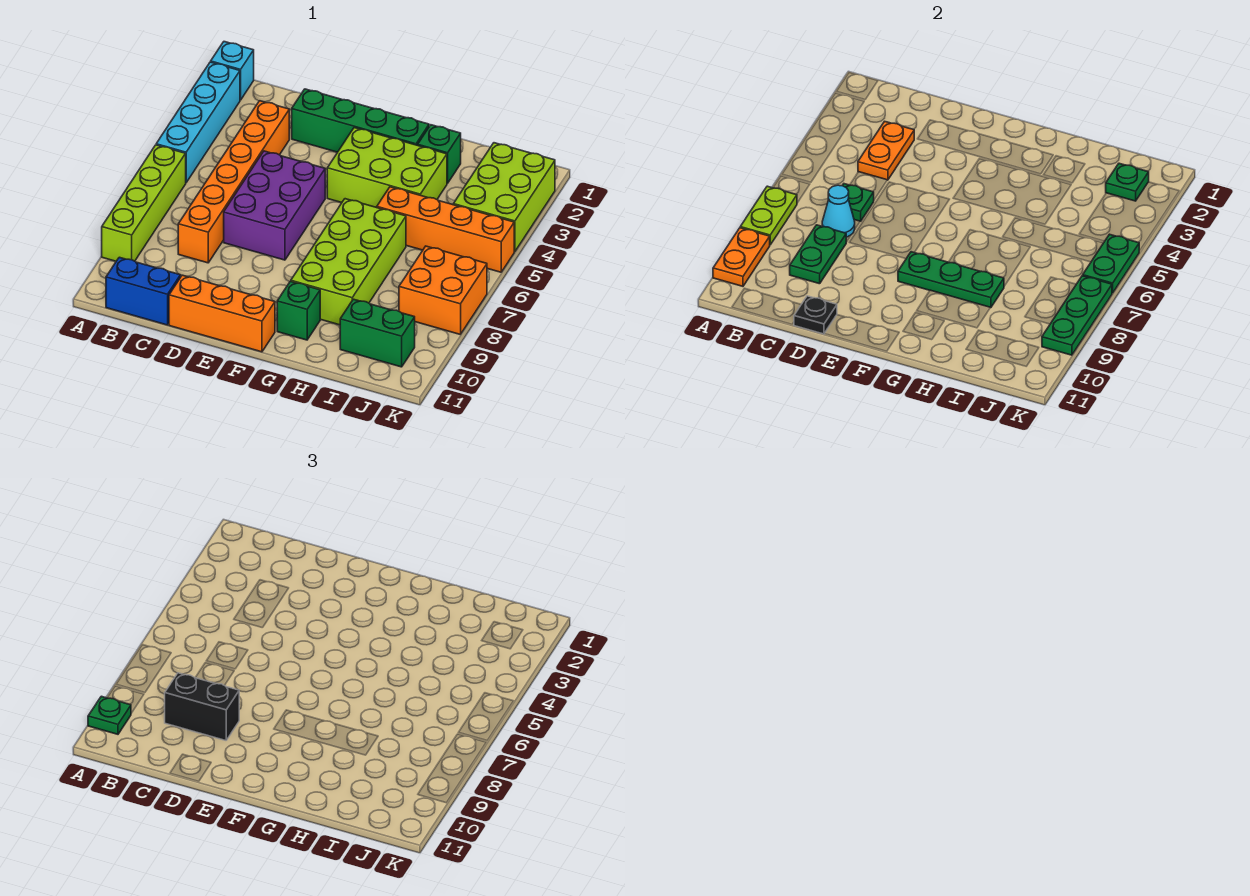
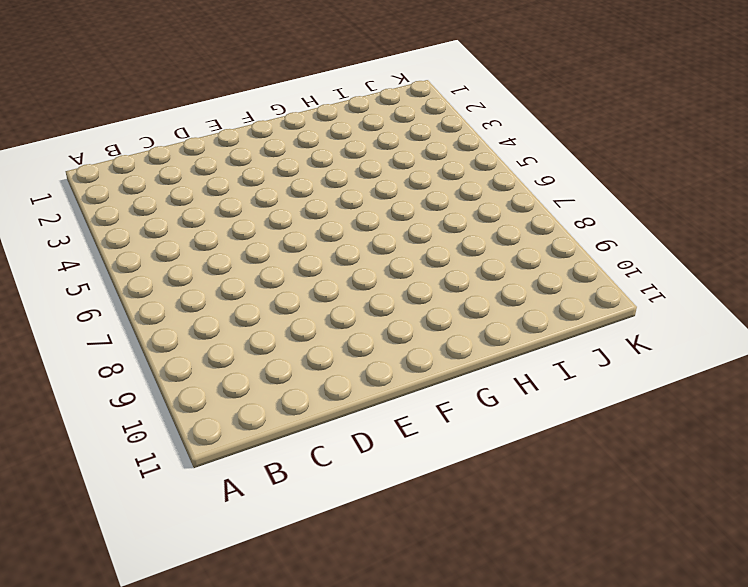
none -> cyan 1x1 brick [211,42,254,100]
none -> cyan 1x4 brick [156,62,240,182]
none -> lime 1x4 brick [102,145,186,261]

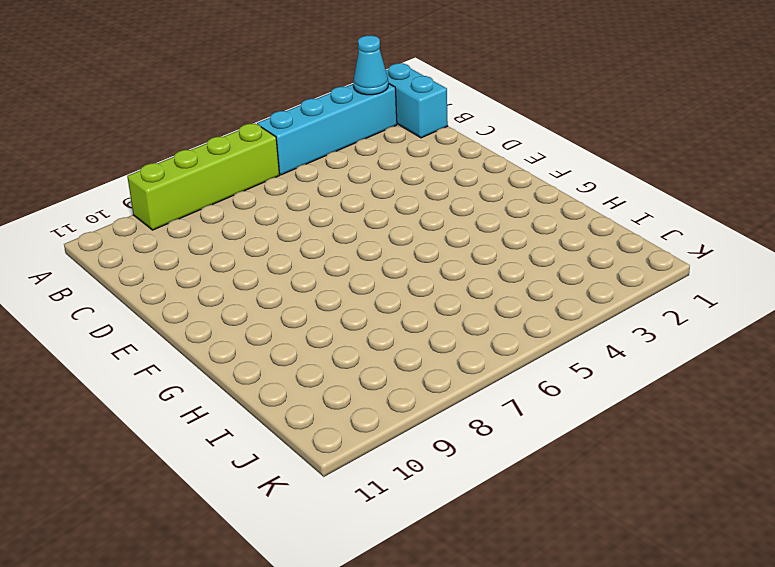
cyan 1x2 brick [386,63,448,138] -> cyan 1x1 brick [211,42,254,100]
cyan 1x1 cone [353,35,388,95] -> cyan 1x1 cone moved to [822,185,855,237]
none -> blue 1x2 brick [106,257,181,325]
none -> orange 1x6 brick [178,101,289,263]
none -> green 1x4 brick [292,89,429,152]

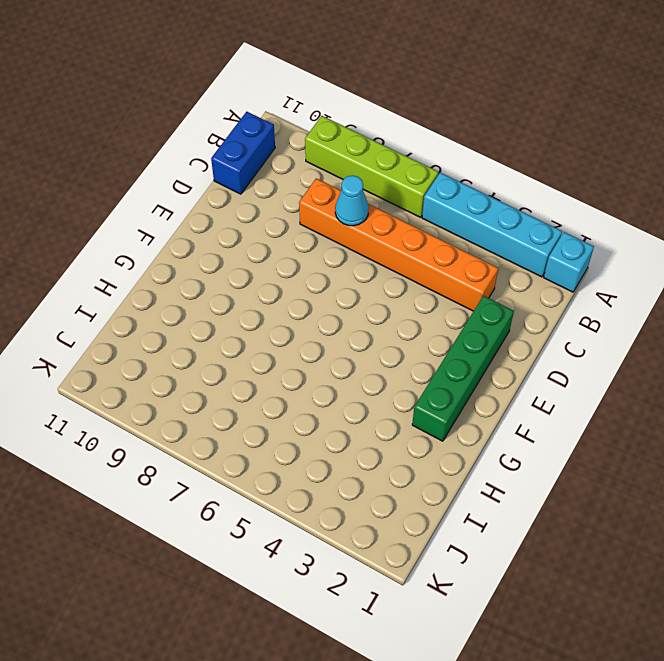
none -> purple 2x3 brick [224,151,325,260]
none -> orange 1x3 brick [169,275,275,352]
none -> lime 2x3 brick [327,128,447,207]

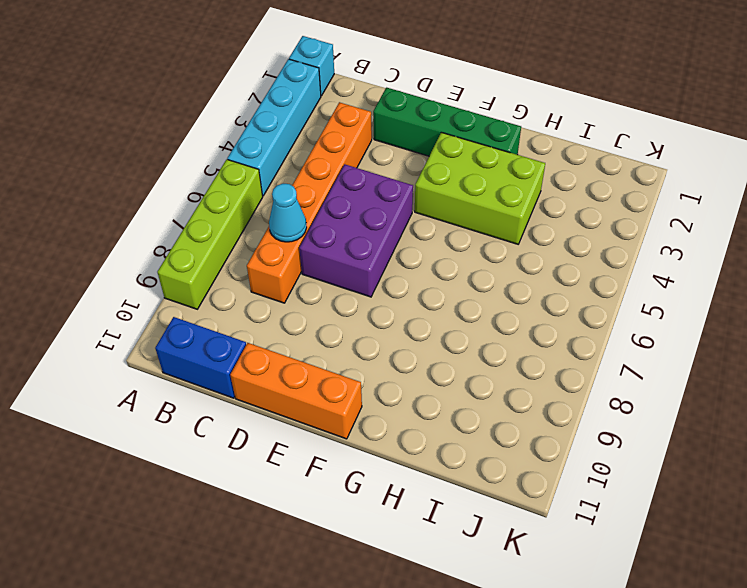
none -> lime 2x4 brick [291,199,406,325]
none -> green 1x1 brick [277,281,320,340]
none -> green 1x1 brick [418,125,461,183]

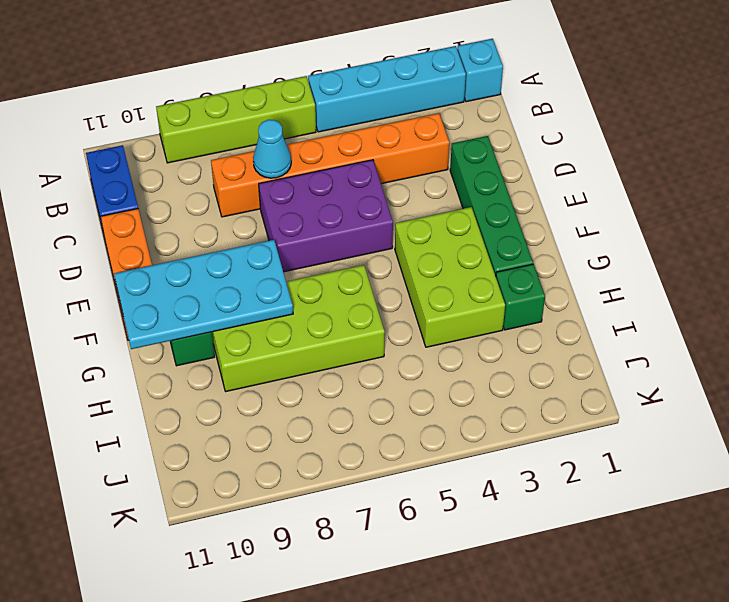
cyan 2x4 plate [114,240,293,349] -> green 1x3 plate [898,252,1004,308]
none -> orange 1x4 brick [377,187,514,272]
none -> green 1x2 brick [340,299,415,367]
none -> lime 2x3 brick [453,143,555,252]

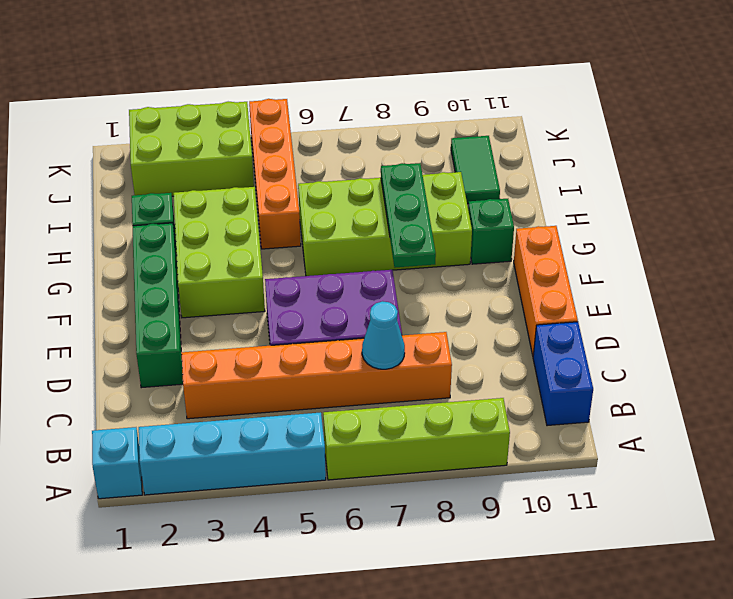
green 1x2 tile [451,136,500,204] -> green 1x2 brick [340,299,415,367]
none -> orange 2x2 brick [399,246,487,334]
none -> lime 1x2 plate [740,186,797,245]
none -> orange 1x2 plate [713,228,770,286]

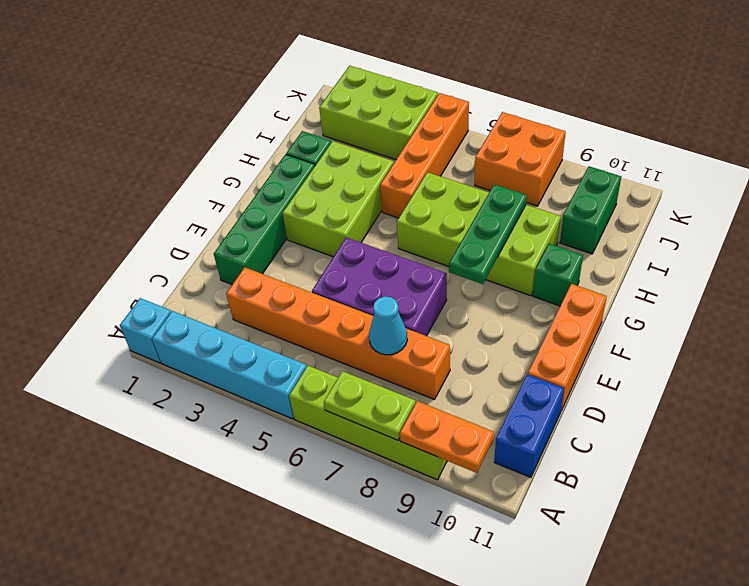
none -> orange 1x2 plate [858,121,914,180]
none -> green 1x1 plate [842,184,874,222]
none -> green 1x2 plate [790,225,846,284]

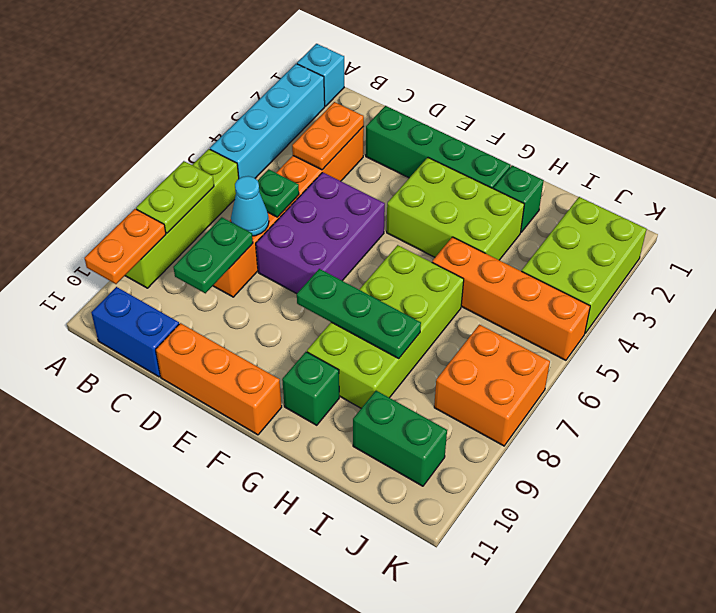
none -> black 1x1 plate [794,296,837,334]
none -> green 1x1 plate [1106,163,1149,201]
none -> green 1x2 plate [1083,234,1139,293]

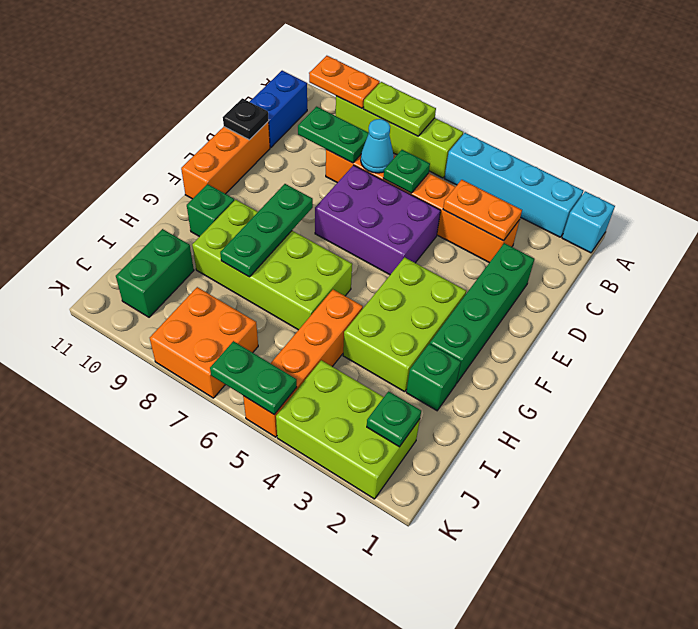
none -> green 1x3 plate [1042,276,1112,355]
none -> green 1x1 plate [88,696,131,734]
none -> black 1x2 brick [165,673,239,740]

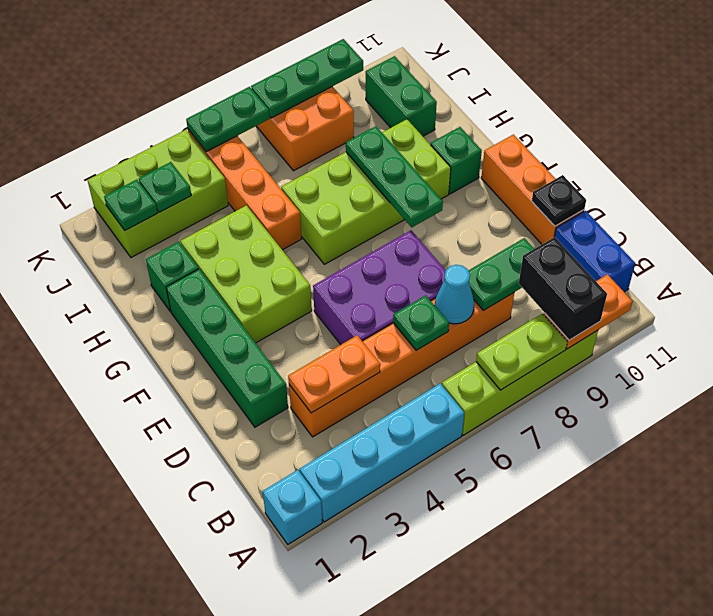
black 1x2 brick [519,237,607,340] -> black 1x2 brick moved to [165,673,239,740]
green 1x1 plate [139,162,191,212] -> green 1x1 plate moved to [88,696,131,734]

